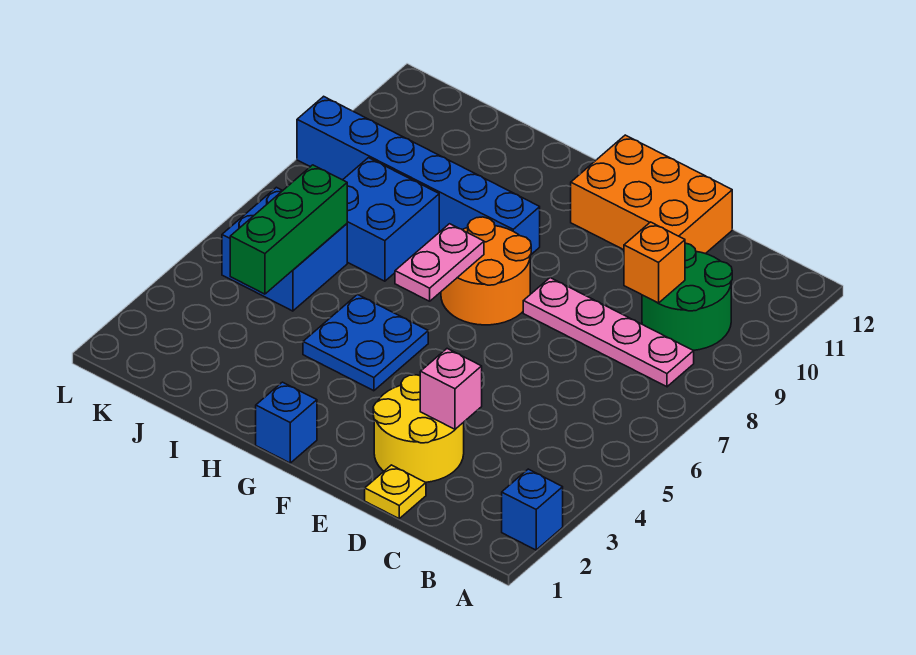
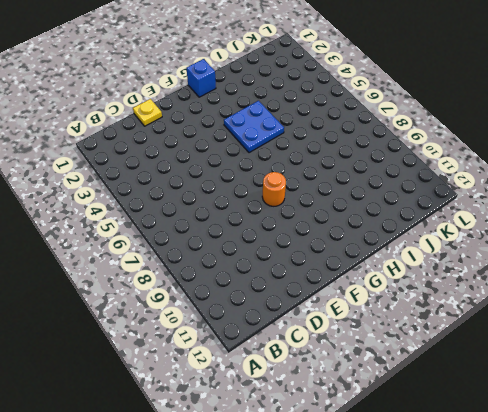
orange 1x1 round brick [262,172,286,206] -> orange 2x2 round brick [441,217,531,325]
none -> blue 1x1 brick [502,469,563,550]
none -> pink 1x4 plate [523,278,694,387]
none -> green 2x2 round brick [642,243,732,350]

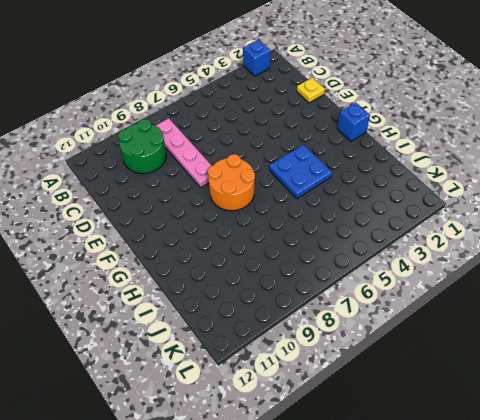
none -> yellow 2x2 round brick [373,375,464,482]
none -> orange 2x3 brick [571,135,732,254]
none -> blue 1x6 brick [297,96,540,254]

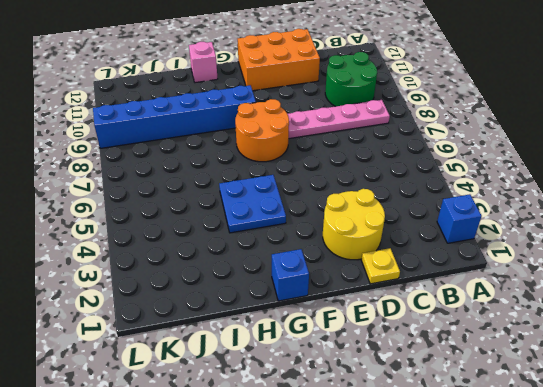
pink 1x1 brick [189,42,218,83] -> pink 1x1 brick moved to [420,349,482,429]
none -> blue 2x2 brick [343,158,439,281]
none -> blue 2x2 brick [222,187,347,311]
none -> orange 1x1 brick [624,222,685,303]

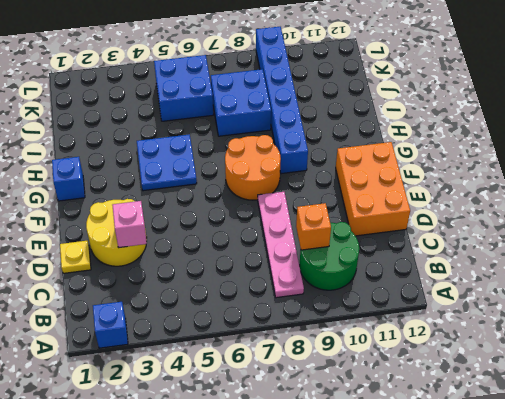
none -> pink 1x2 plate [395,224,484,301]
none -> green 1x3 brick [230,165,347,294]

